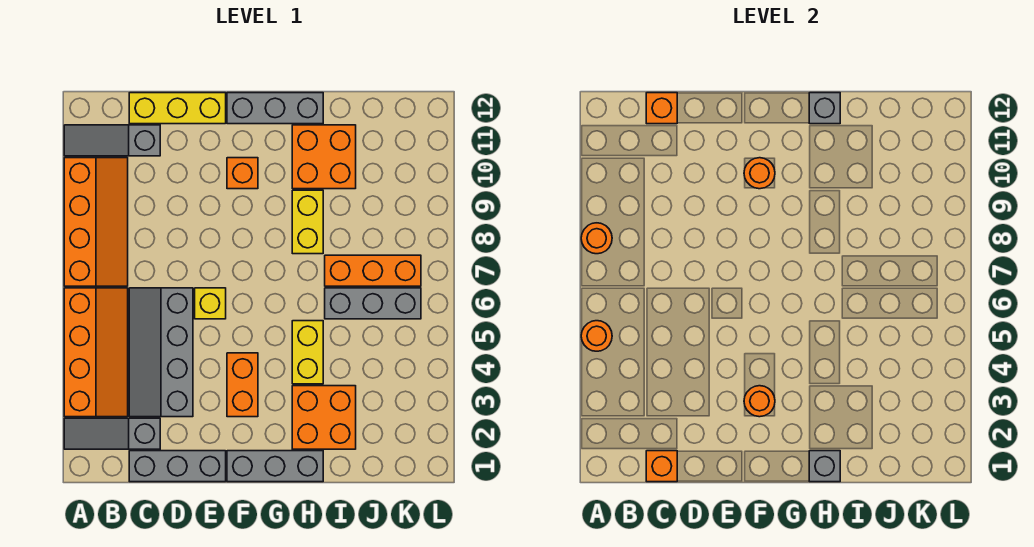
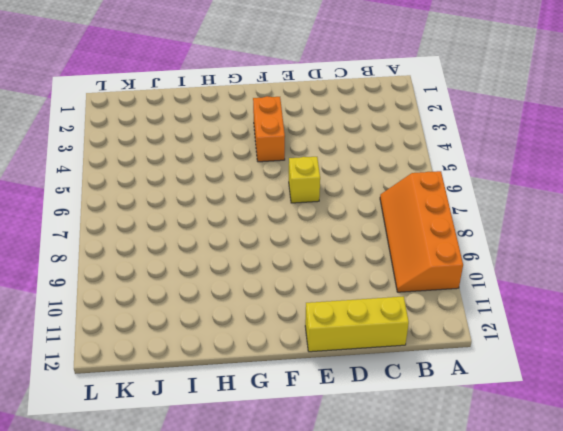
none -> grey 1x3 slope [64,418,160,449]
none -> orange 2x4 slope [64,288,128,417]
none -> grey 1x3 slope [64,125,160,156]

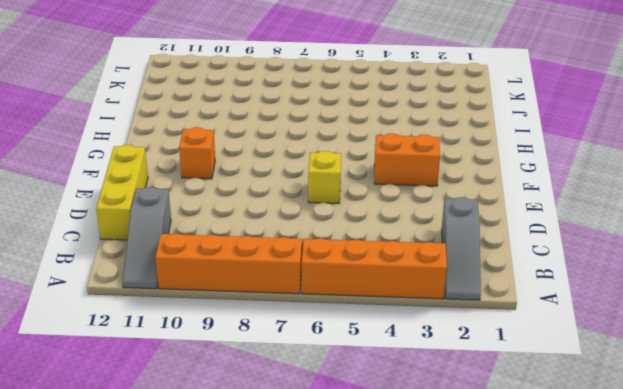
none -> grey 1x3 brick [129,451,226,482]
none -> grey 2x4 slope [129,288,193,417]
none -> grey 1x3 brick [227,451,323,482]

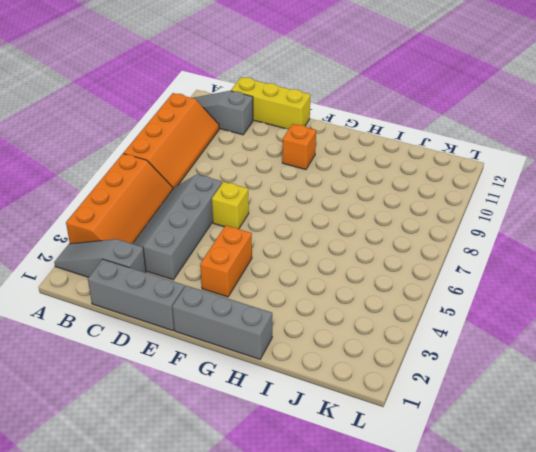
none -> grey 1x3 brick [227,93,323,124]
none -> orange 2x2 brick [292,386,356,449]
none -> yellow 1x2 brick [292,321,323,384]

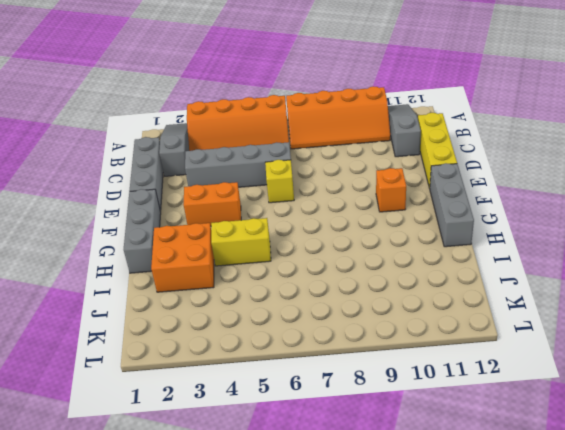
none -> yellow 1x2 brick [292,190,323,254]
none -> orange 2x2 brick [292,125,356,189]
none -> grey 1x3 brick [325,288,421,319]

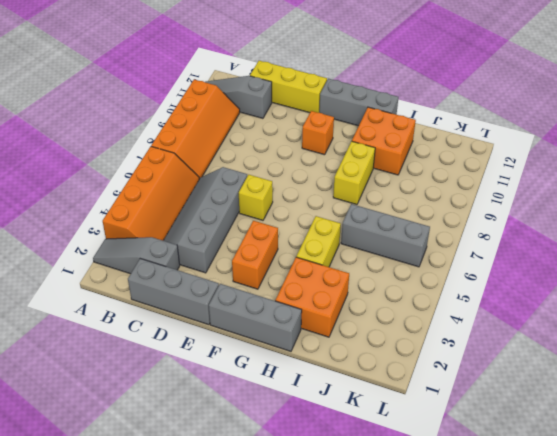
none -> orange 1x3 brick [325,255,421,286]
none -> orange 1x1 round brick [581,321,612,351]
none -> orange 1x1 round brick [581,223,612,254]

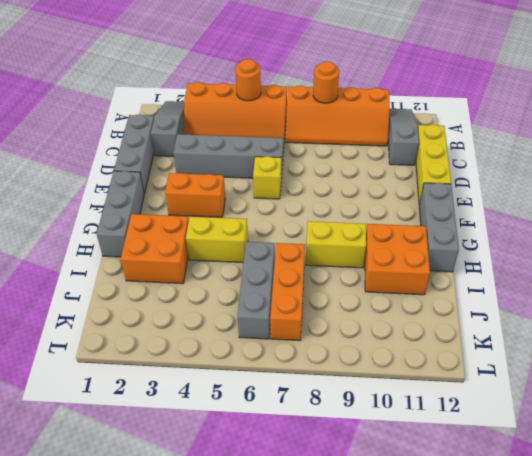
none -> orange 1x1 brick [227,158,258,189]
none -> orange 1x1 brick [646,451,677,482]
none -> orange 1x1 brick [646,93,677,124]

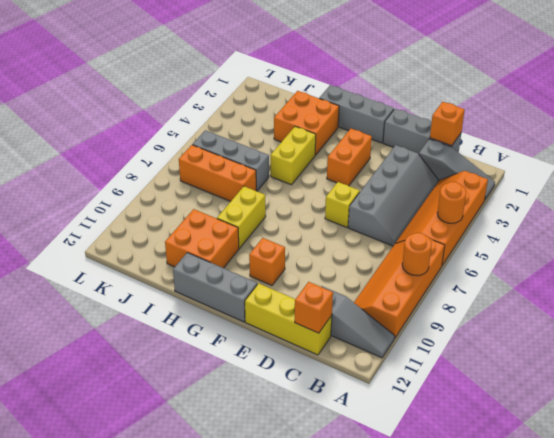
none -> orange 1x1 round brick [744,386,775,417]
none -> orange 1x1 round brick [744,158,775,189]
none -> grey 1x1 brick [809,451,840,482]

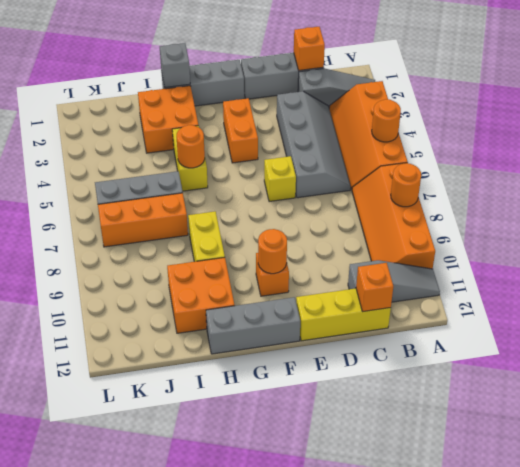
orange 1x1 round brick [177,125,205,168] -> orange 1x1 round brick moved to [744,386,775,417]
none -> grey 1x1 brick [809,93,840,124]

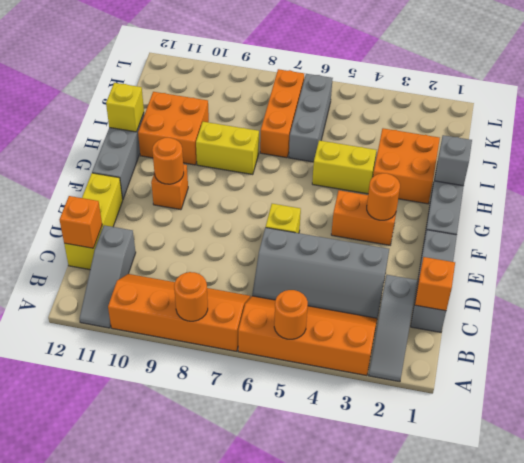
yellow 1x1 brick [106,83,144,132] -> grey 1x1 brick [809,93,840,124]

